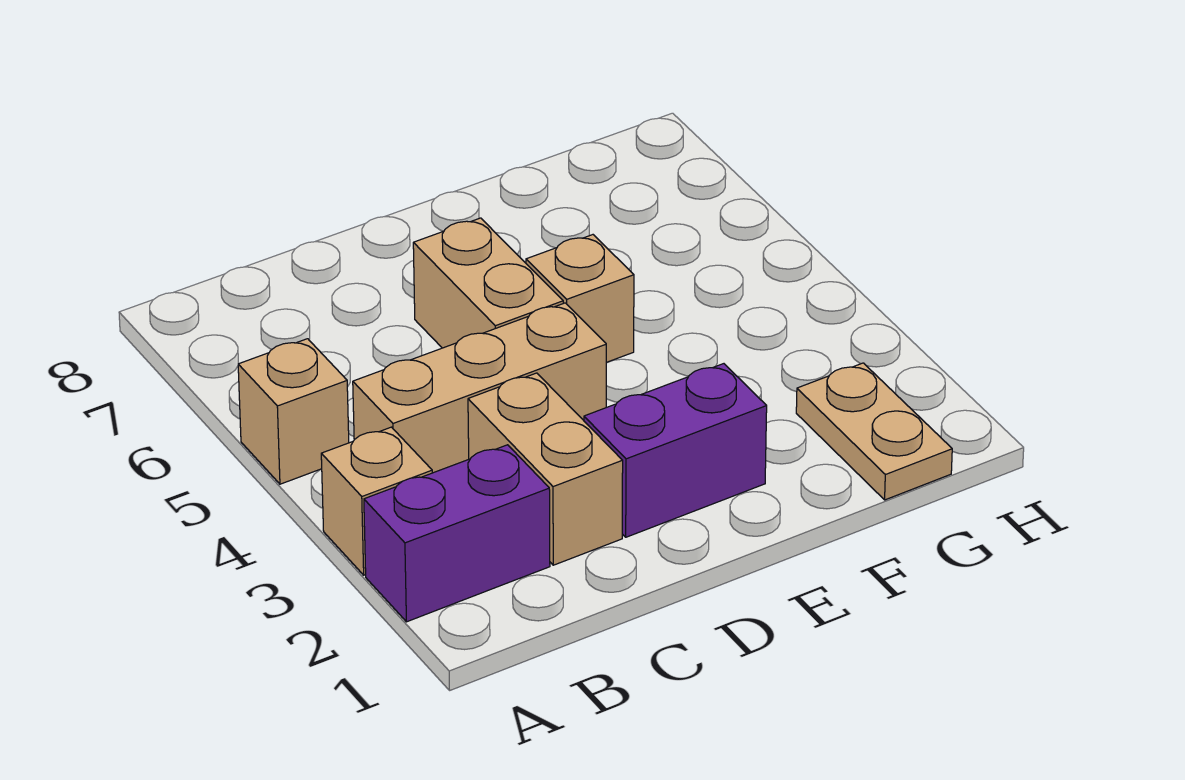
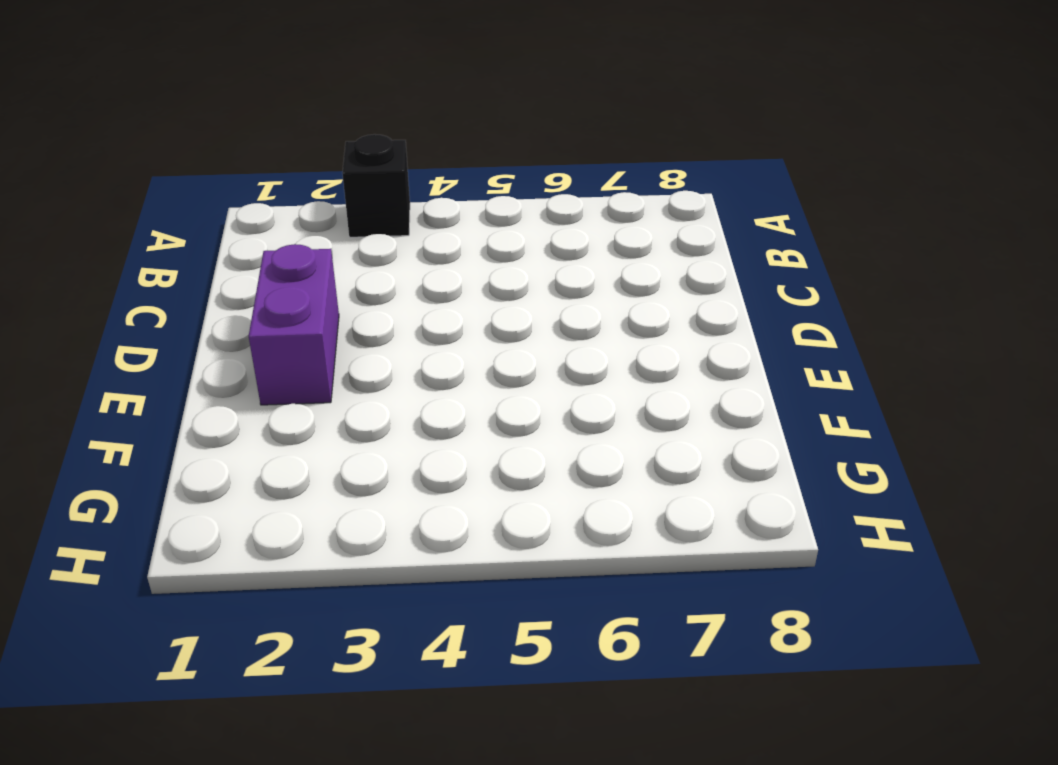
black 1x1 brick [342,134,410,237] -> tan 1x1 brick [321,427,432,575]
none -> purple 1x2 brick [364,445,550,622]
none -> tan 1x1 brick [238,339,349,484]

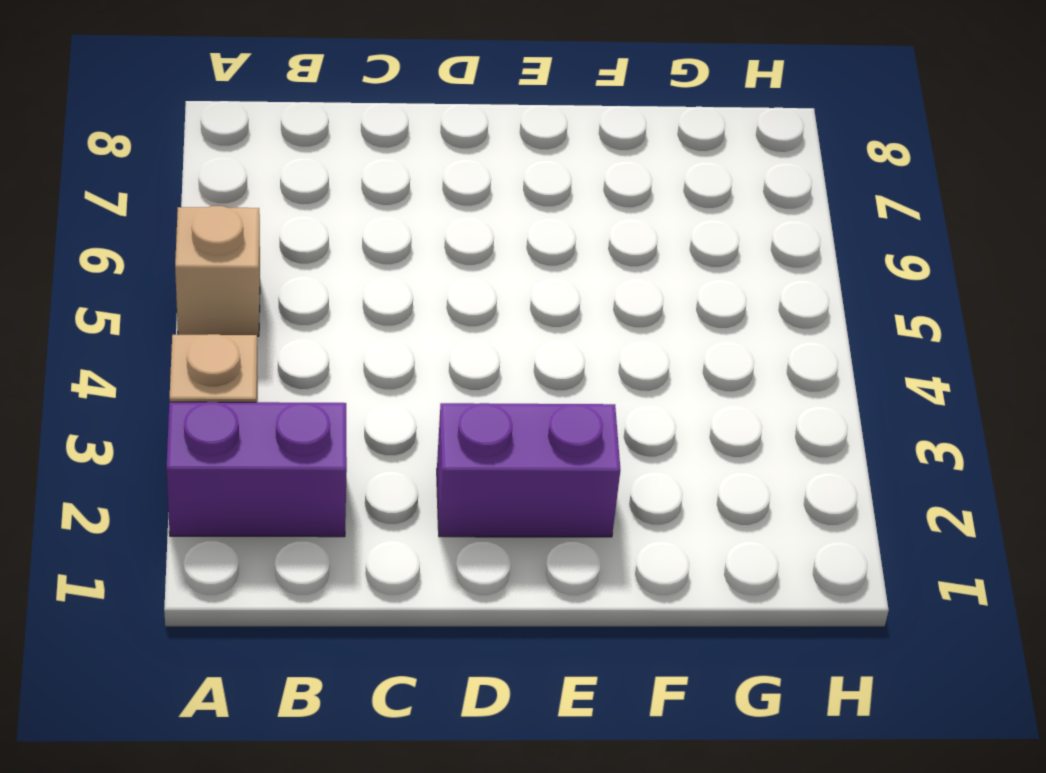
none -> tan 1x3 brick [353,303,606,473]
none -> tan 1x2 brick [468,373,623,565]

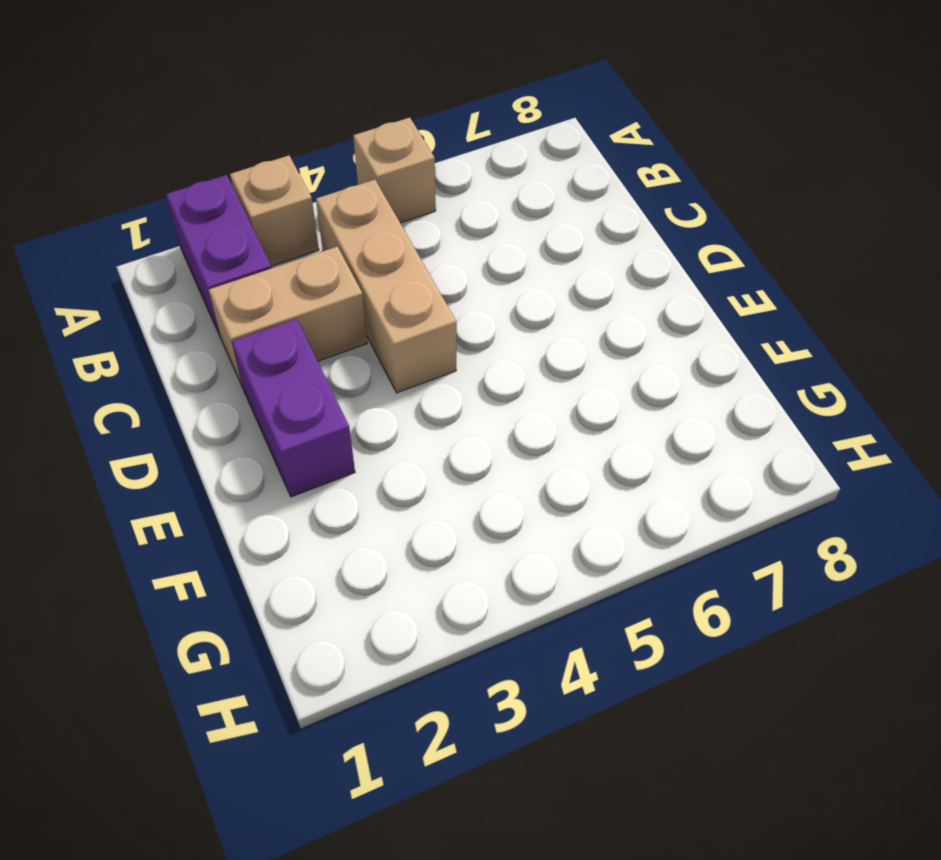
none -> tan 1x2 brick [413,218,563,348]
none -> tan 1x1 brick [526,235,634,362]

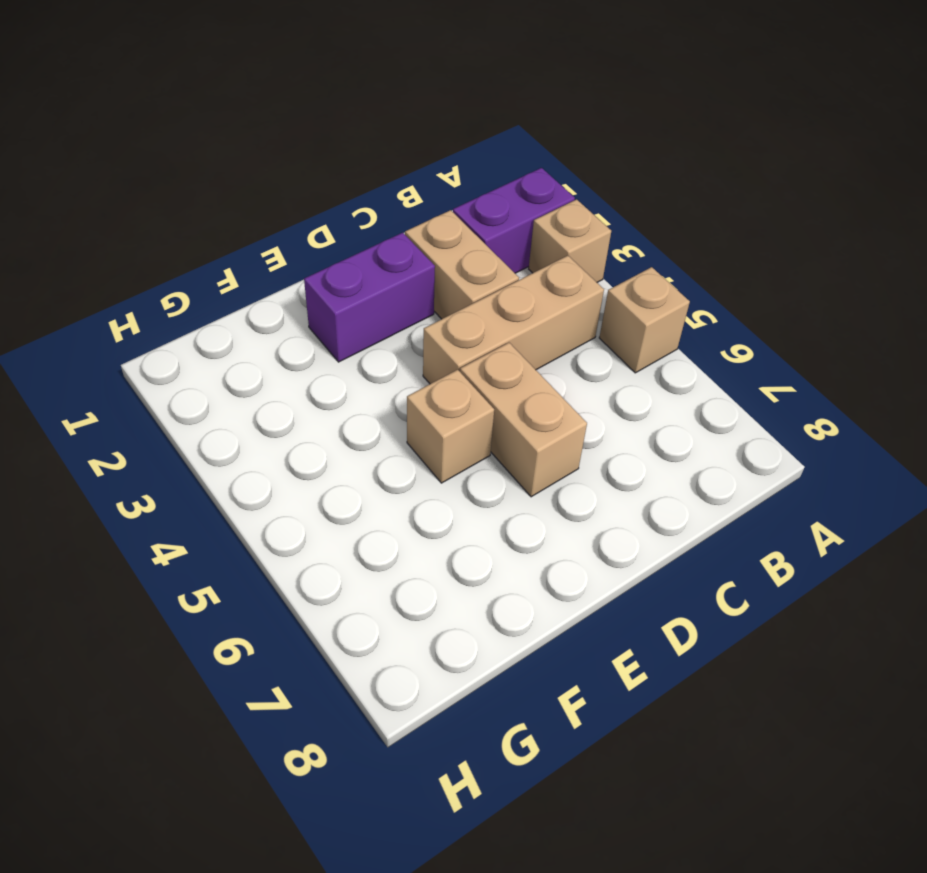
none -> tan 1x2 plate [796,363,952,500]

